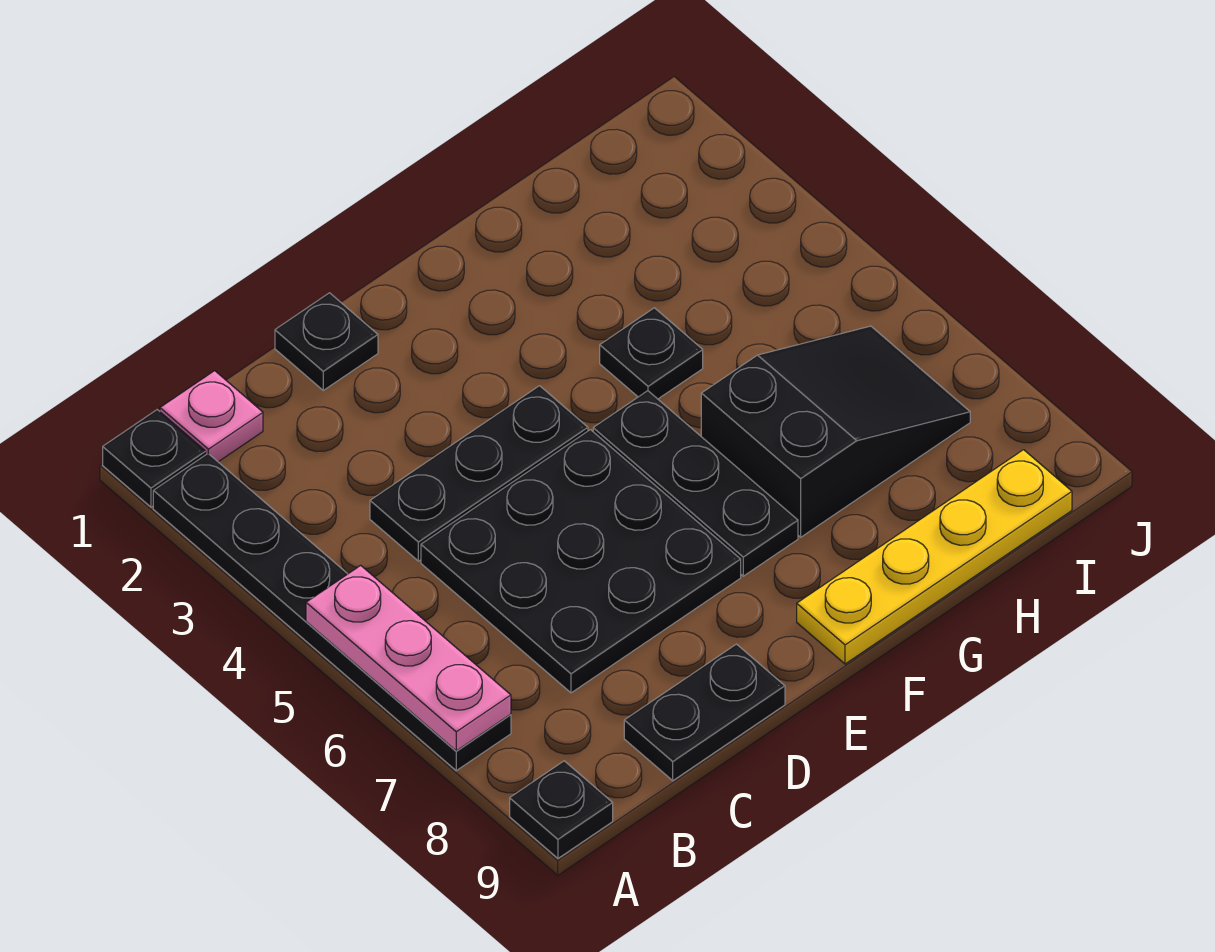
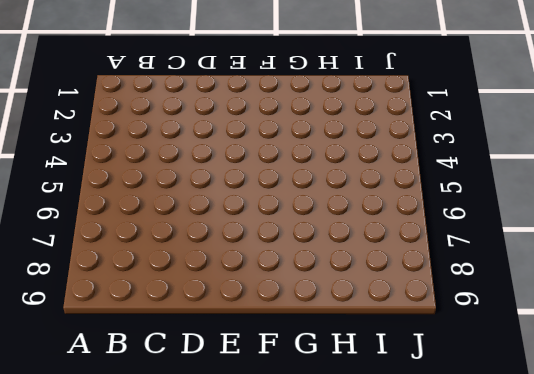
none -> black 1x1 plate [103,410,206,507]
none -> black 1x6 plate [153,454,511,771]
none -> black 1x1 plate [510,761,613,858]

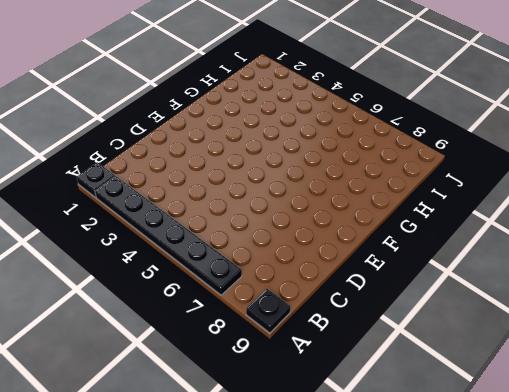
none -> pink 1x1 plate [160,371,263,462]
none -> black 1x3 plate [370,386,588,561]
none -> black 3x3 plate [421,430,741,693]

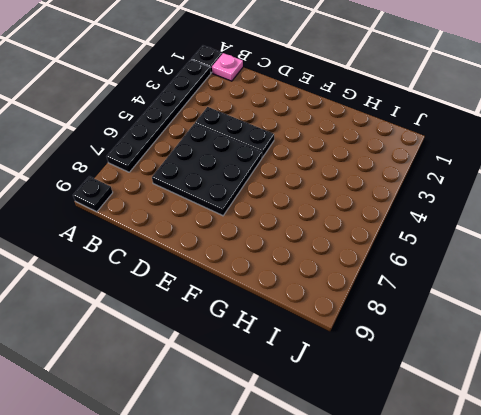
none -> black 1x2 plate [624,644,785,781]
none -> black 1x1 plate [275,293,378,390]
none -> black 1x3 plate [593,391,798,576]

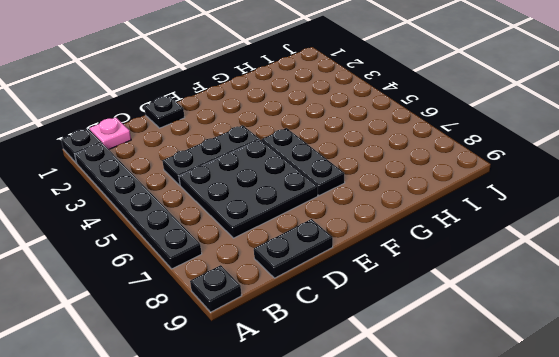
none -> yellow 1x4 plate [797,450,1072,664]
none -> black 1x1 plate [600,308,703,399]
none -> black 2x3 slope [701,326,970,537]

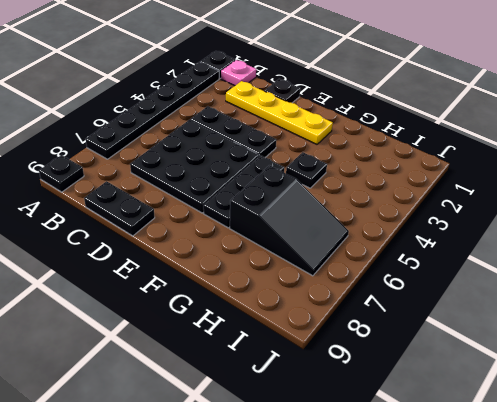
yellow 1x4 plate [226,81,333,144] -> yellow 1x4 plate moved to [797,450,1072,664]
none -> pink 1x3 plate [306,565,511,751]

